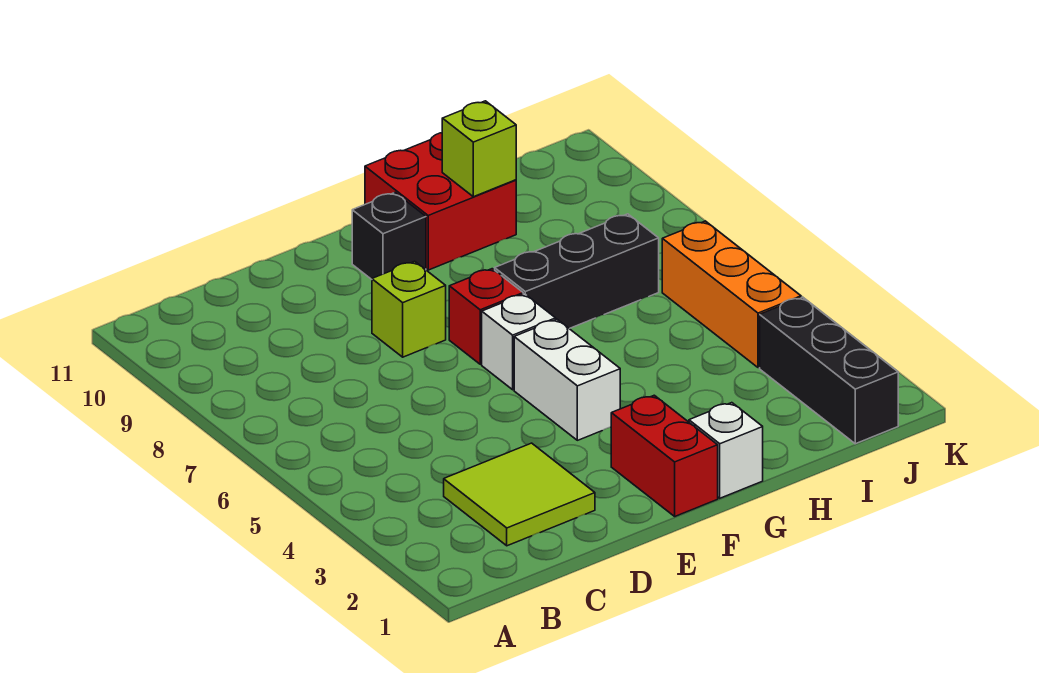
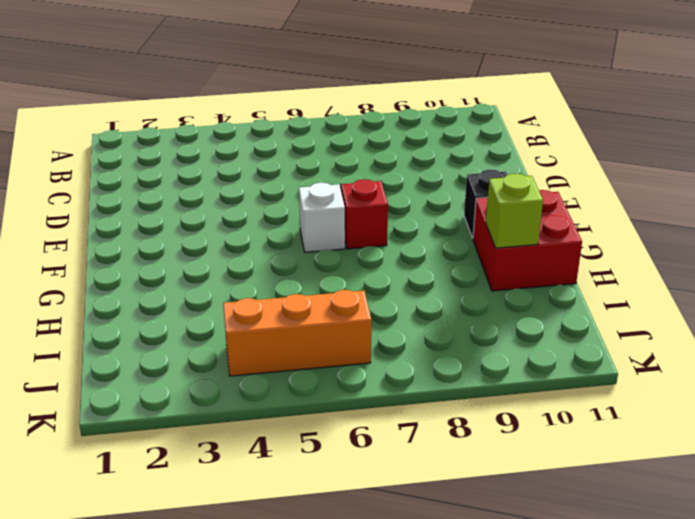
none -> lime 2x2 tile [444,443,595,546]
none -> lime 1x1 brick [372,261,446,357]
none -> red 1x2 brick [611,395,718,516]

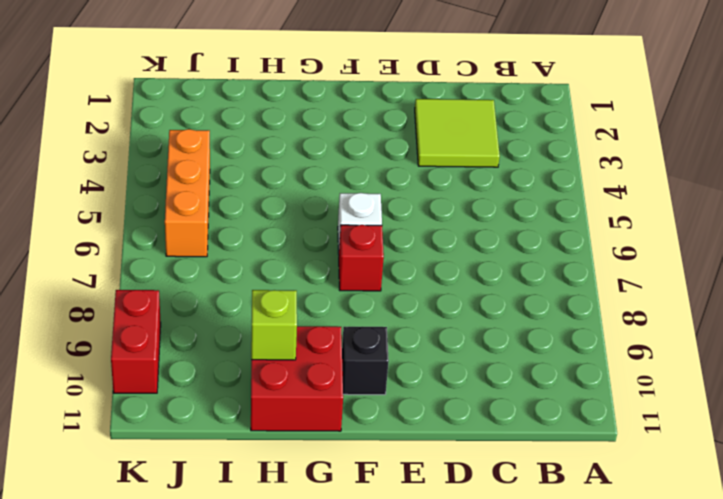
red 1x2 brick [111,290,161,393] -> red 1x2 brick moved to [611,395,718,516]
none -> lime 1x1 brick [372,261,446,357]
none -> white 1x2 brick [514,319,620,440]
none -> white 1x1 brick [689,403,763,498]

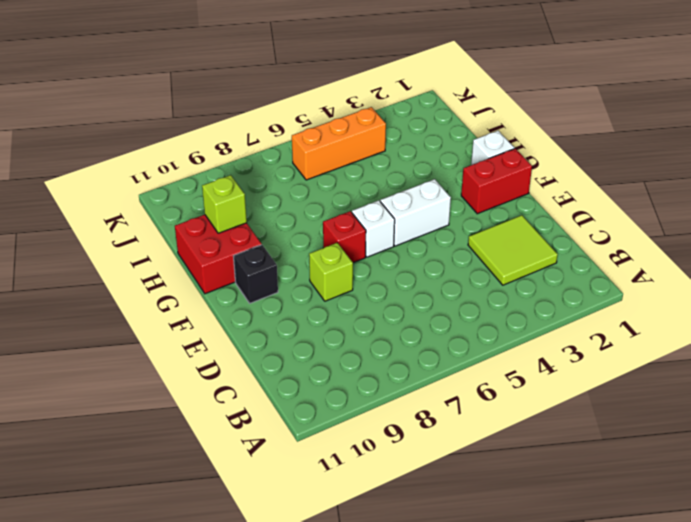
none -> black 1x3 brick [495,214,659,329]
none -> black 1x3 brick [760,297,898,444]

